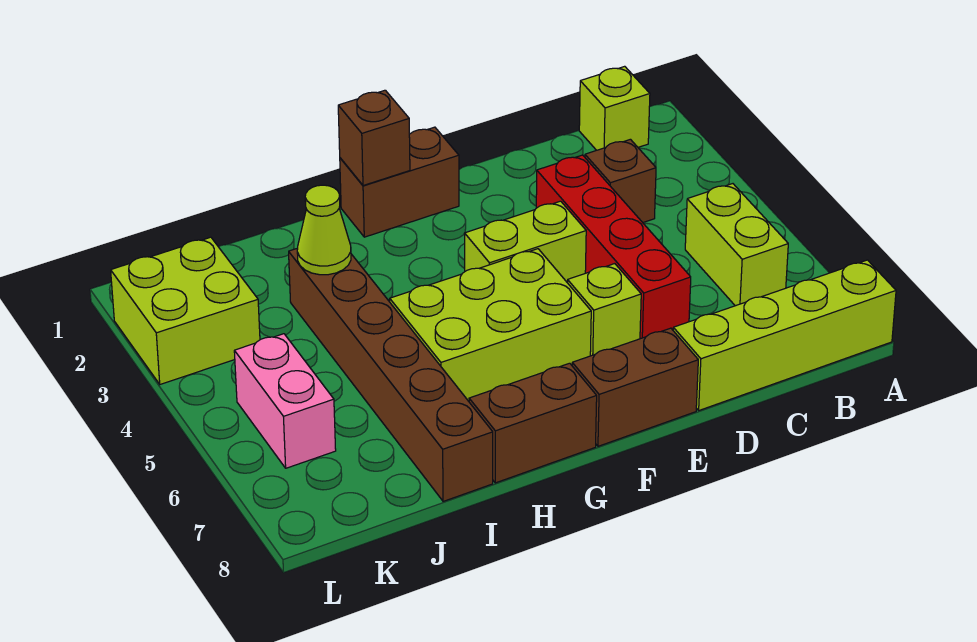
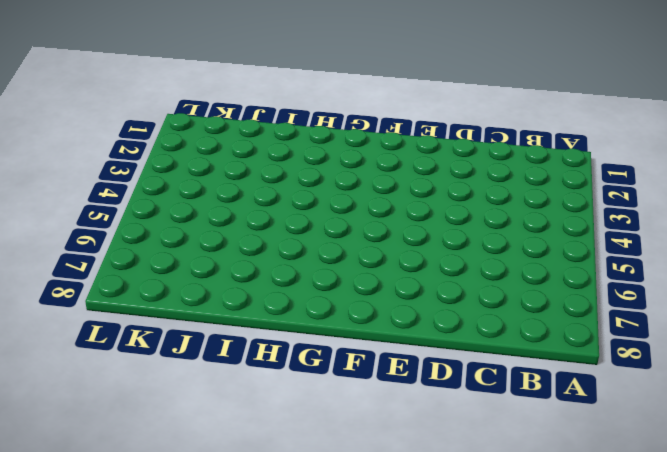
none -> lime 1x4 brick [673,260,896,410]
none -> lime 1x1 brick [579,66,650,150]
none -> lime 1x2 brick [685,184,788,306]

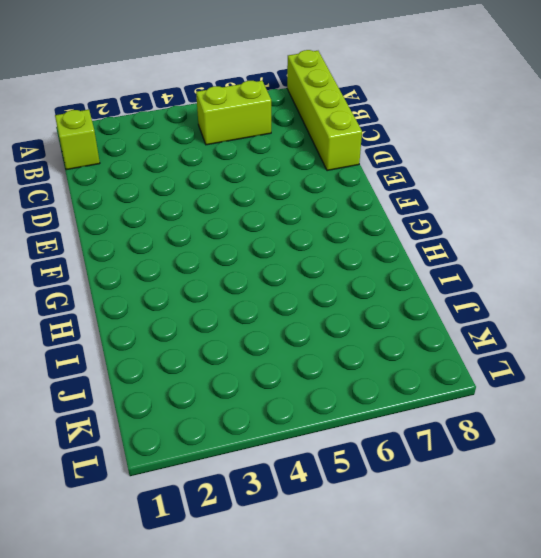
none -> brown 1x1 brick [585,139,656,222]
none -> red 1x4 brick [536,155,691,339]
none -> lime 1x2 brick [465,201,586,283]

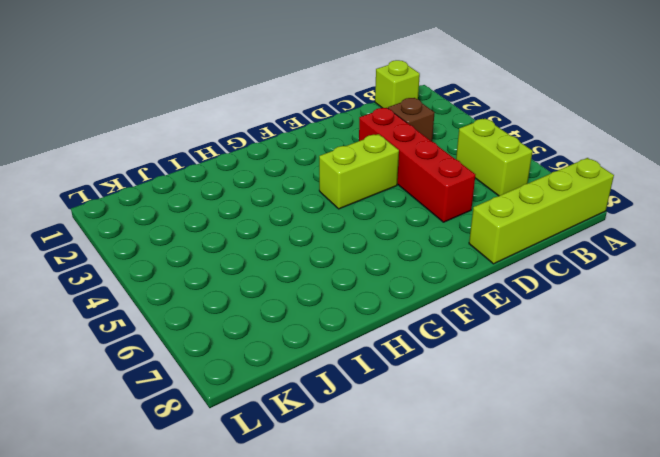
none -> lime 1x1 brick [568,264,641,356]
none -> brown 1x2 brick [572,328,698,446]
none -> brown 1x2 brick [340,127,459,237]

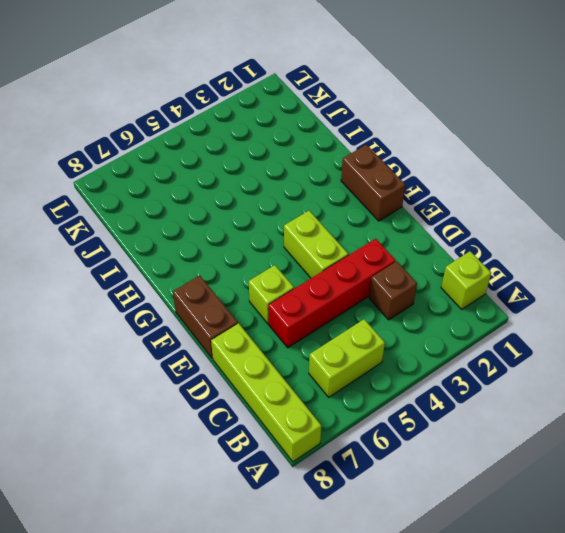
none -> lime 2x3 brick [390,249,591,401]
none -> brown 1x2 brick [469,363,597,483]
none -> brown 1x6 brick [289,248,493,501]

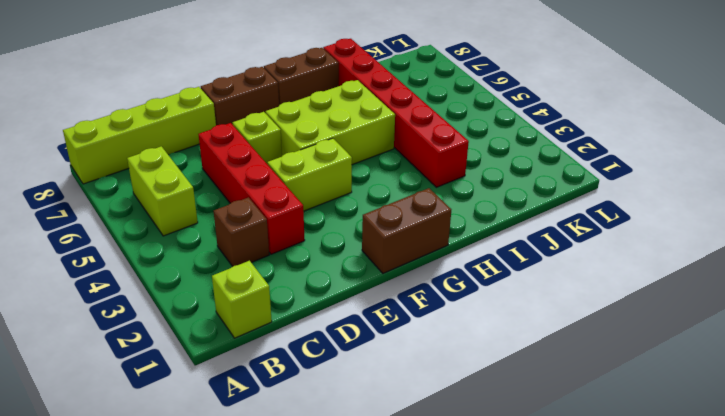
red 1x6 brick [323,39,469,187] -> brown 1x6 brick [289,248,493,501]
none -> lime 2x2 brick [111,237,260,384]
none -> pink 1x2 brick [234,334,336,468]
none -> brown 1x1 brick [338,90,410,186]

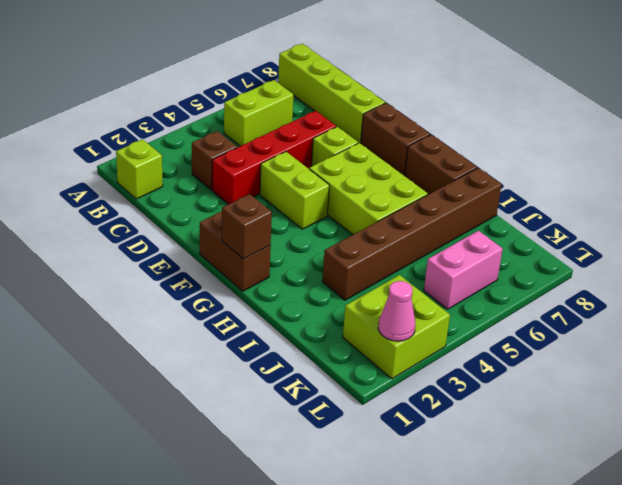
pink 1x1 cone [378,281,415,341] -> none
none -> lime 1x1 cone [297,185,351,275]

